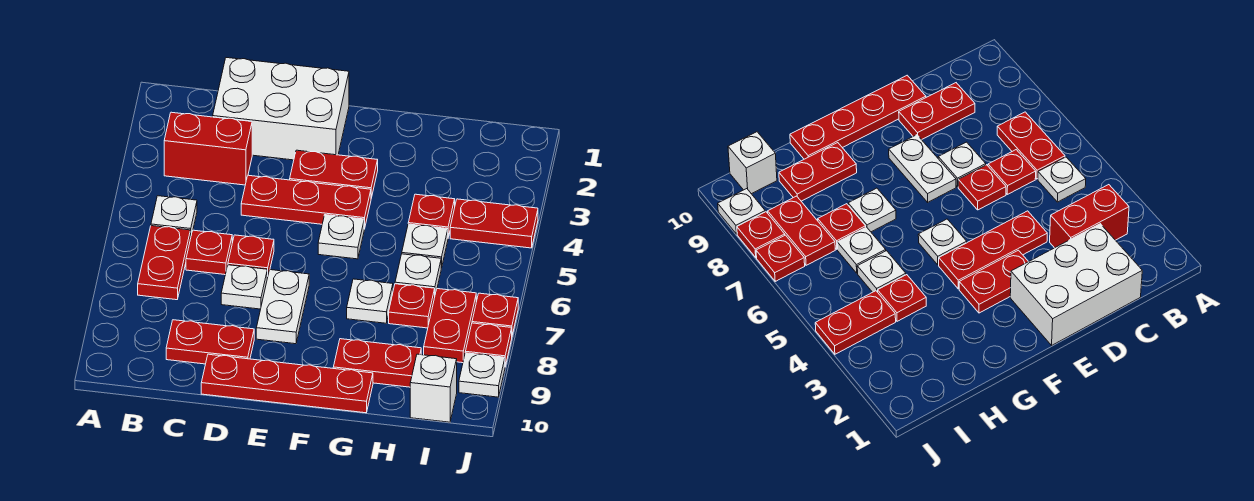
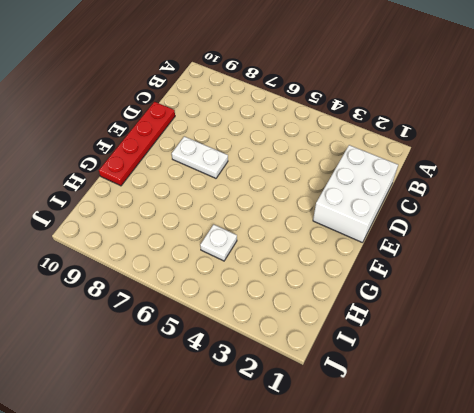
none -> red 1x2 brick [164,112,252,185]
none -> white 1x1 plate [151,196,197,239]
none -> red 1x2 plate [138,226,190,300]

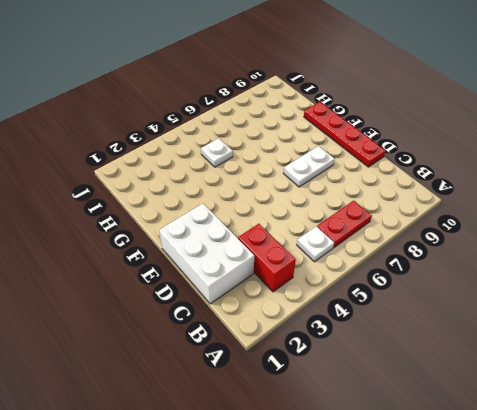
none -> red 1x1 plate [186,230,232,275]
none -> red 1x2 plate [166,320,254,364]
none -> red 1x3 plate [241,175,371,229]

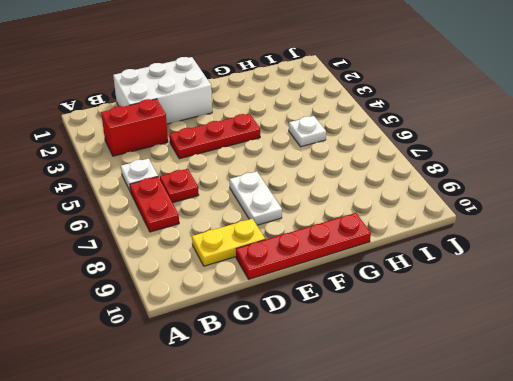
yellow 1x2 plate [192,219,265,266] -> red 1x2 plate [166,320,254,364]
none -> red 1x1 plate [228,235,274,278]
none -> white 1x1 plate [221,265,267,309]
none -> red 1x2 plate [290,150,378,198]

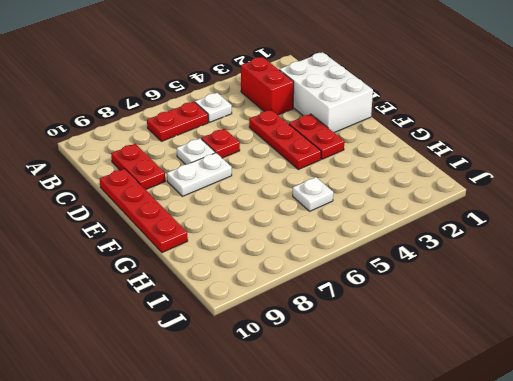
none -> red 1x1 plate [186,230,232,275]
none -> white 1x1 plate [318,215,364,259]
none -> white 1x1 plate [347,279,393,323]

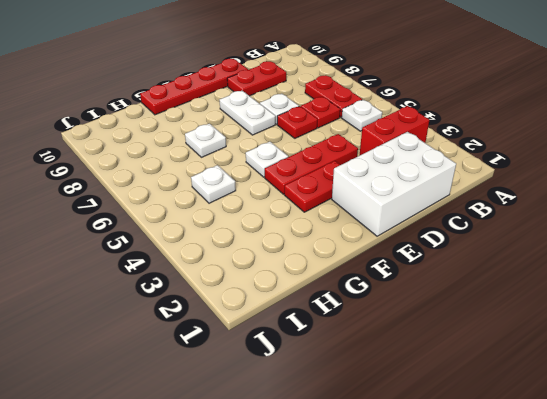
none -> red 1x2 plate [333,339,421,387]
none -> red 1x1 plate [408,194,455,237]
none -> white 1x1 plate [395,254,441,294]

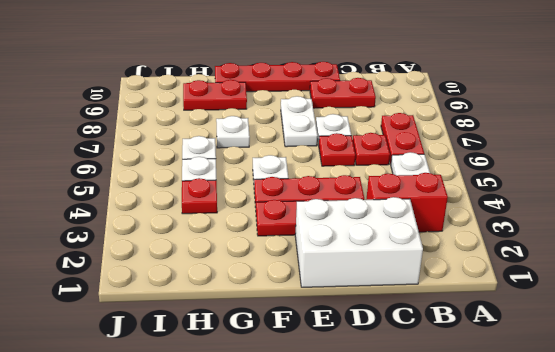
none -> red 1x1 plate [389,284,435,328]
none -> red 1x2 plate [450,199,538,248]
none -> red 1x2 plate [424,289,476,363]

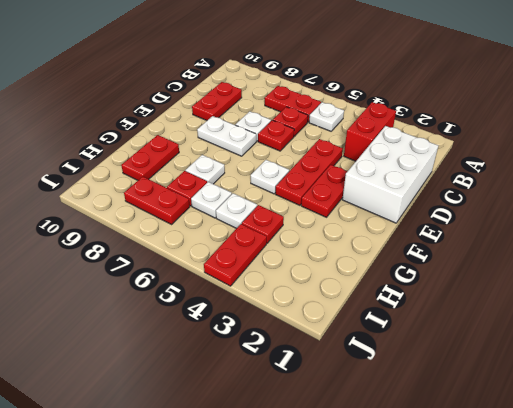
none -> red 1x4 plate [201,354,373,413]
none -> white 1x1 brick [410,354,457,422]
none -> red 1x1 plate [472,293,518,335]

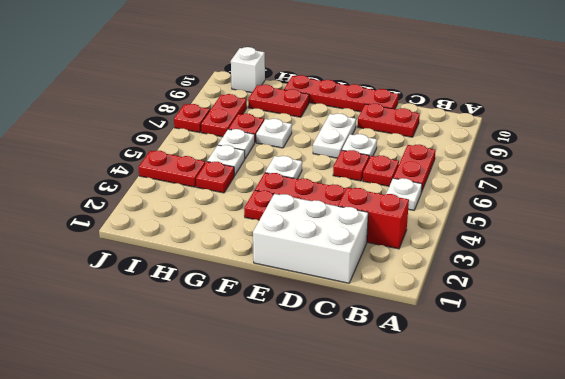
none -> red 1x1 plate [465,323,512,366]
none -> white 1x1 plate [459,353,505,397]

